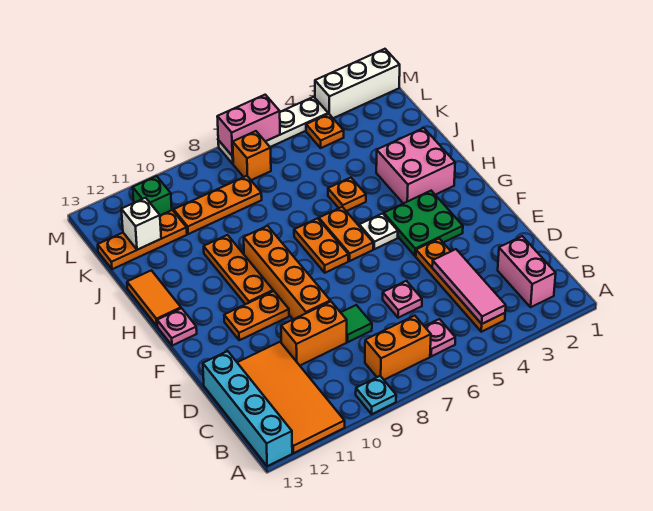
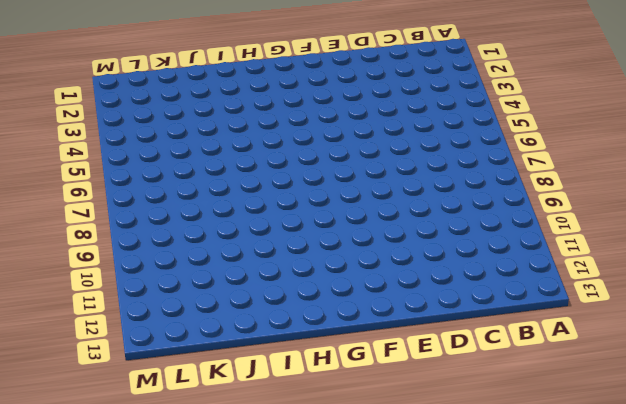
none -> cyan 1x1 plate [356,376,396,414]
none -> orange 2x4 tile [237,342,345,453]
none -> cyan 1x4 brick [203,351,292,466]
none -> pink 1x2 brick [498,236,556,307]

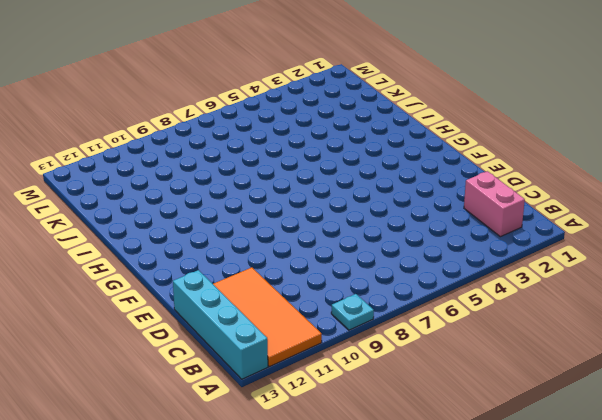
none -> orange 1x4 plate [416,239,505,332]
none -> pink 1x1 plate [424,319,455,356]
none -> orange 1x2 brick [365,316,431,380]
none -> pink 1x1 plate [383,281,422,318]

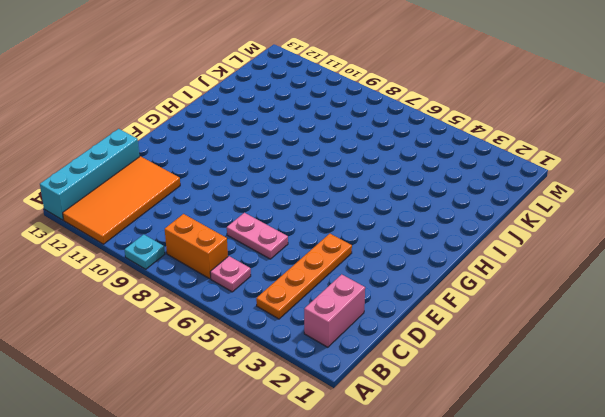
pink 1x2 plate [227,213,288,259] -> pink 1x1 plate [383,281,422,318]
none -> green 1x1 tile [341,305,372,342]
none -> orange 1x2 brick [281,301,347,365]
none -> orange 1x4 brick [244,226,330,319]
none -> green 2x2 plate [384,191,463,256]

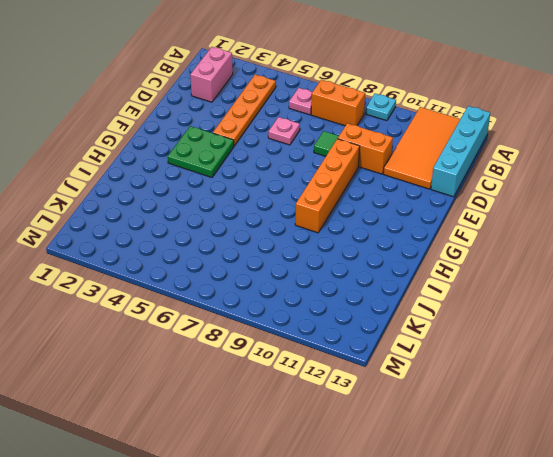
none -> orange 1x2 plate [224,291,289,340]
none -> white 1x1 plate [359,214,398,249]
none -> orange 1x2 plate [319,207,373,261]
none -> orange 1x2 plate [294,218,349,273]

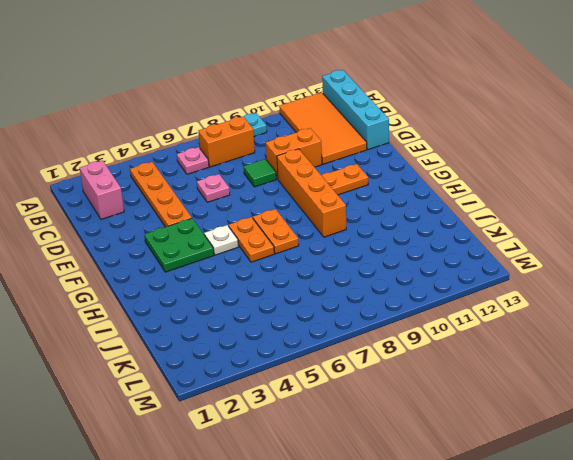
none -> orange 1x3 plate [204,235,273,304]
none -> pink 1x1 plate [157,308,197,346]
none -> pink 2x2 brick [376,128,455,204]
none -> orange 1x2 tile [127,270,181,326]

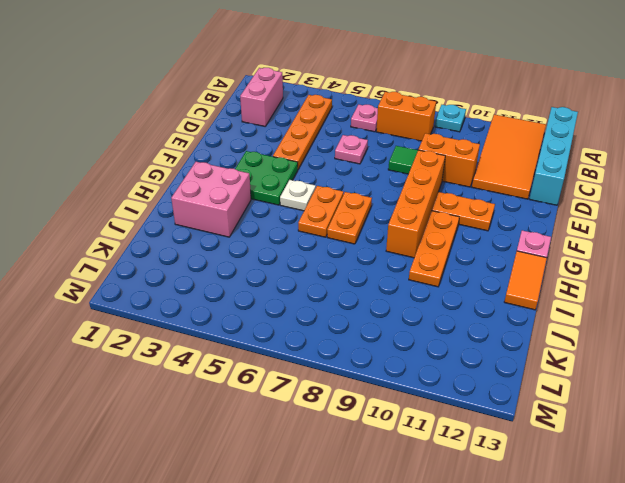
none -> orange 1x1 plate [328,178,366,211]
none -> orange 1x3 plate [174,176,262,234]
none -> orange 1x3 plate [98,210,187,269]
none -> orange 1x1 plate [306,114,344,148]

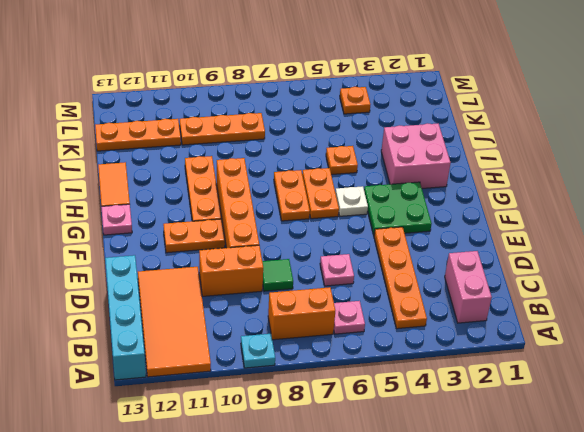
none -> orange 1x1 brick [233,131,271,180]
none -> green 1x1 brick [133,176,172,215]
none -> white 1x3 brick [315,49,400,118]
none -> white 1x4 plate [218,97,328,164]

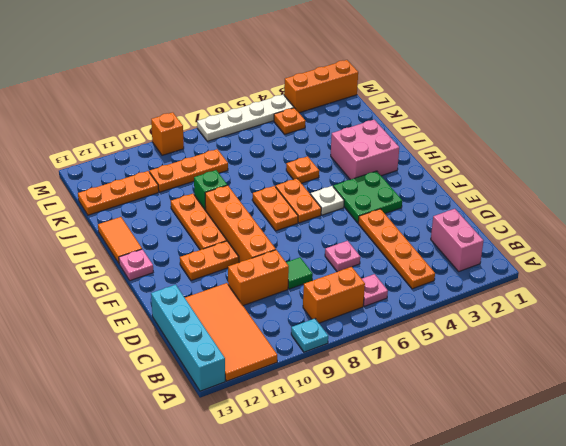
green 1x1 brick [194,170,227,210] -> green 1x1 brick moved to [133,176,172,215]
orange 1x3 brick [284,60,358,113] -> white 1x3 brick [315,49,400,118]
orange 1x1 brick [151,112,184,155] -> orange 1x1 brick moved to [233,131,271,180]
none -> pink 1x3 tile [432,249,506,324]
none -> white 1x1 brick [121,198,161,250]
none -> pink 1x2 brick [217,95,280,156]

